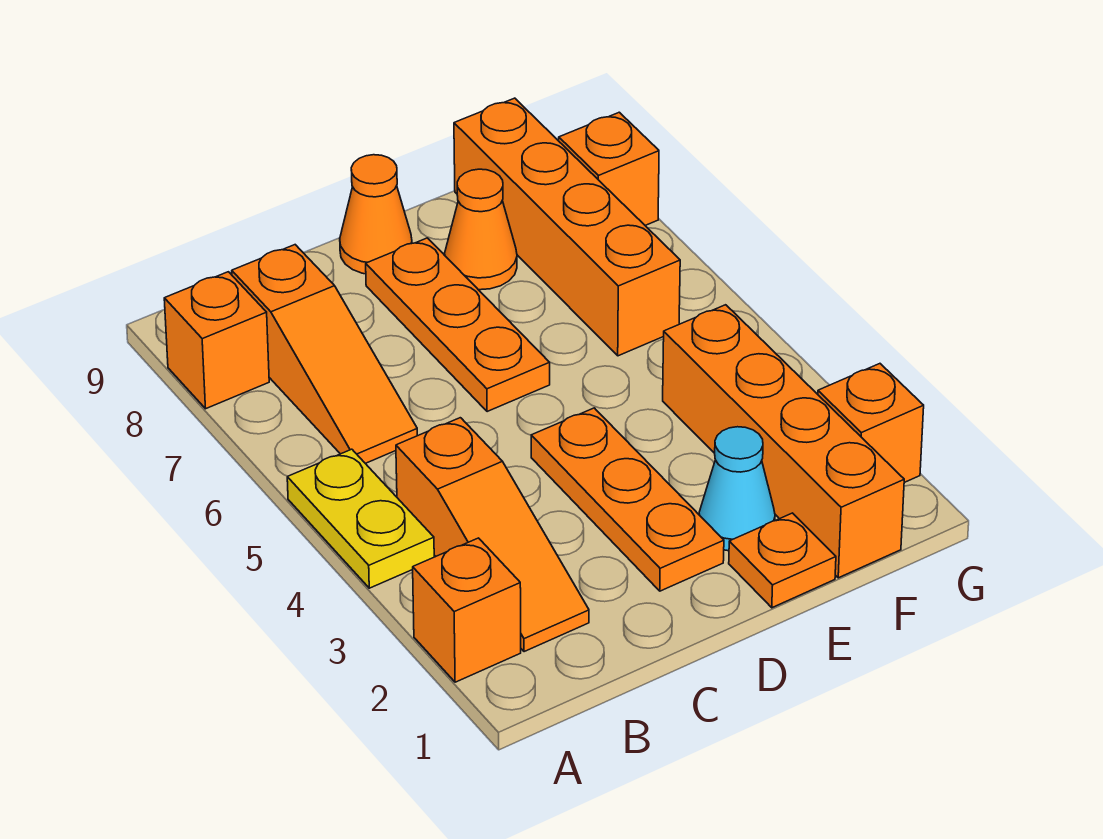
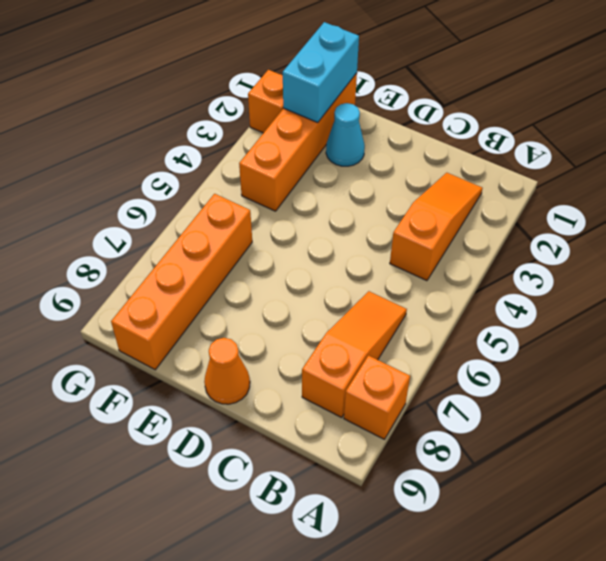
cyan 1x2 brick [282,22,359,123] -> none
none -> orange 1x1 brick [413,538,521,682]
none -> yellow 1x2 plate [287,449,434,588]
none -> orange 1x3 plate [531,408,724,591]

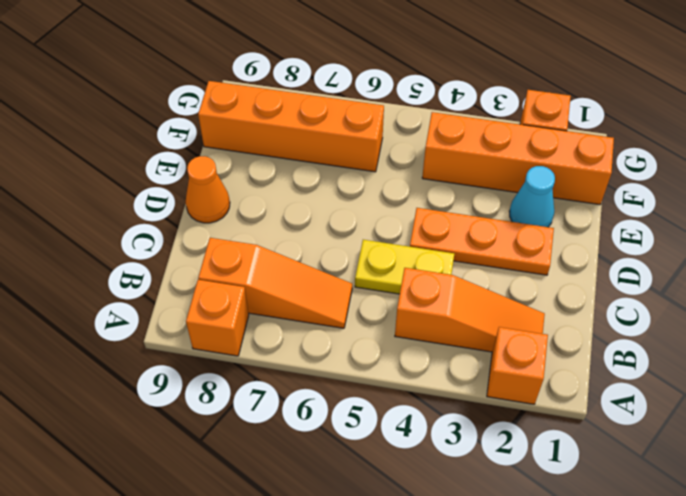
yellow 1x2 plate [355,240,454,294] -> yellow 1x2 plate moved to [287,449,434,588]
none -> orange 1x3 plate [366,238,550,412]
none -> orange 1x1 plate [729,513,836,608]
none -> orange 1x1 cone [445,169,517,290]

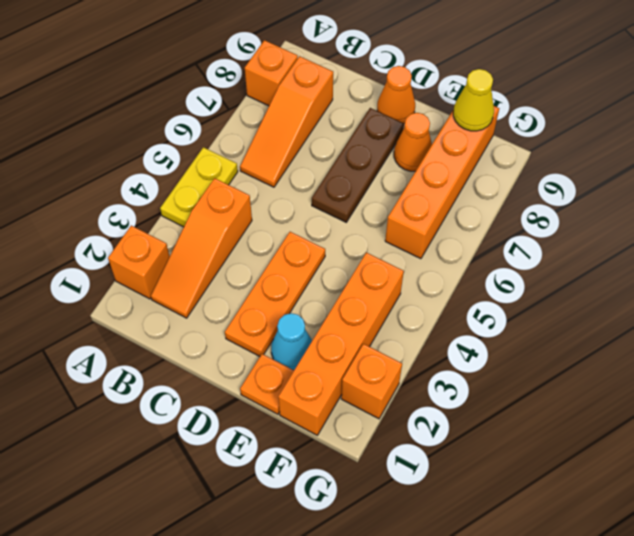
brown 1x3 plate [312,108,404,222] -> orange 1x3 plate [366,238,550,412]
yellow 1x1 cone [453,69,494,131] -> none
none -> orange 1x1 brick [559,112,659,225]

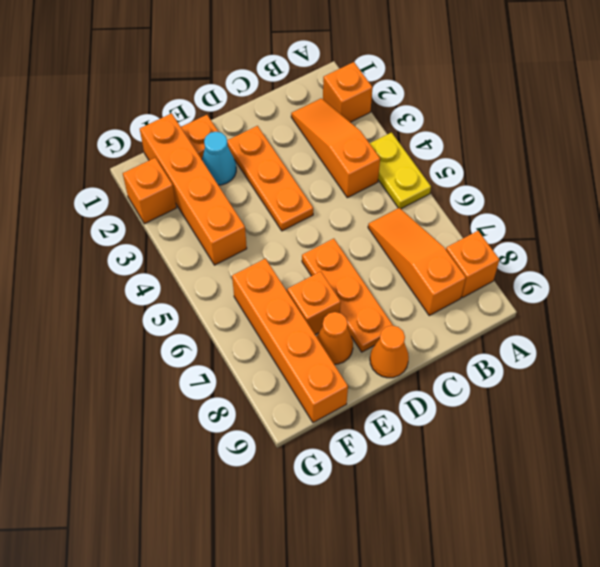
orange 1x1 brick [287,271,341,335] -> orange 1x1 brick moved to [559,112,659,225]

